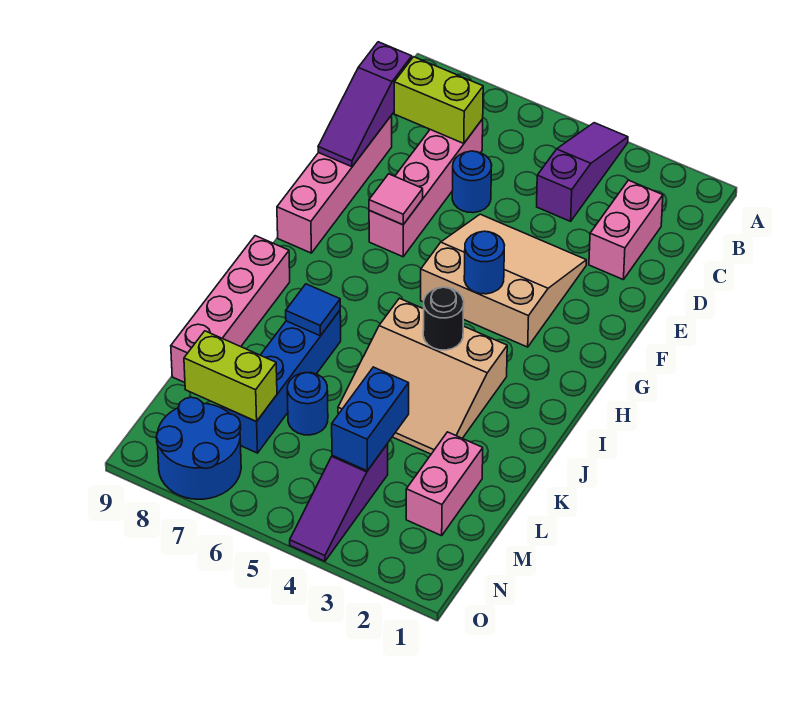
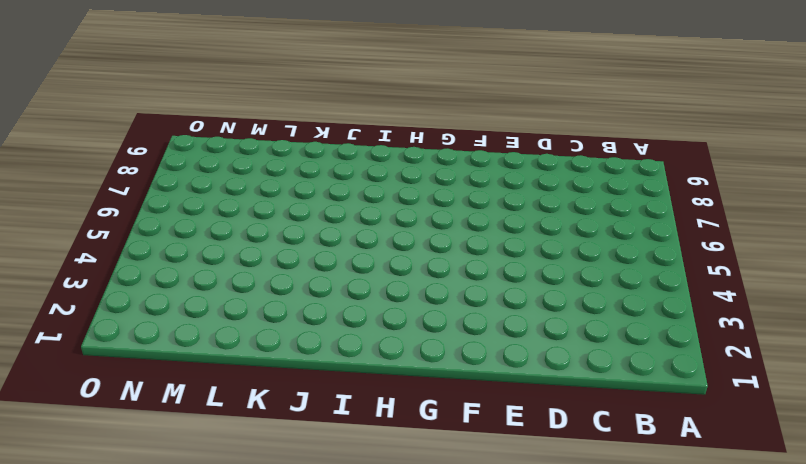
none -> purple 1x3 slope [537,123,628,221]
none -> pink 1x2 brick [589,180,663,280]
none -> pink 1x4 brick [369,119,483,257]

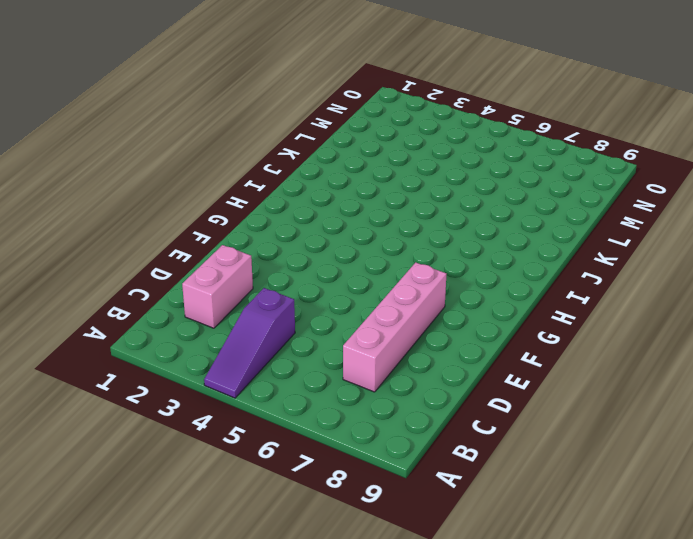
none -> blue 1x1 round brick [452,151,492,213]
none -> pink 1x4 brick [277,115,392,253]
none -> tan 3x3 slope [421,214,586,347]

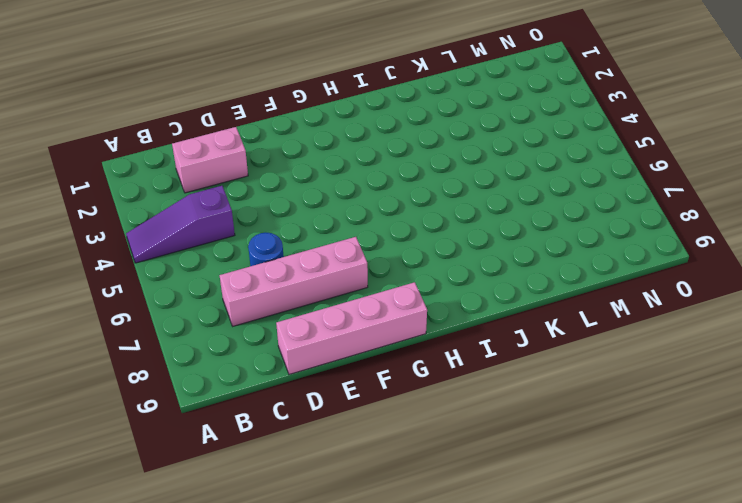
none -> tan 3x3 slope [421,214,586,347]
none -> tan 3x3 slope [338,298,507,454]
none -> pink 1x4 brick [171,236,290,383]

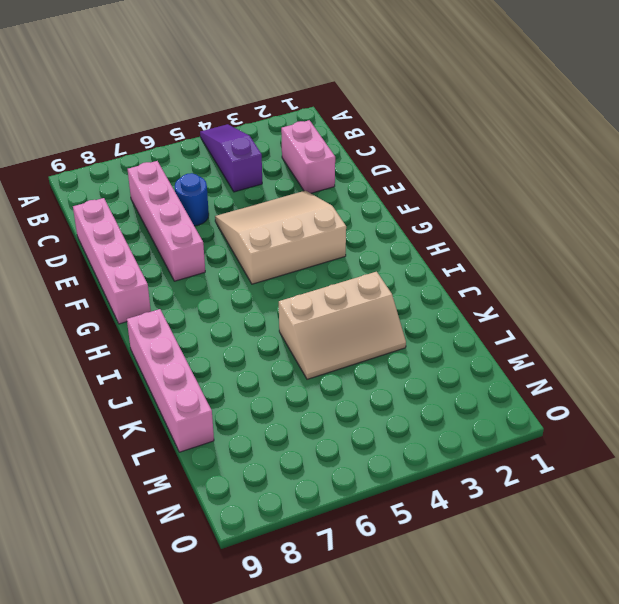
tan 2x3 slope [279,272,406,379] -> tan 3x3 slope [338,298,507,454]
none -> blue 1x4 brick [222,311,341,453]
none -> pink 1x2 brick [406,432,483,536]
none -> blue 1x1 round brick [287,373,328,435]

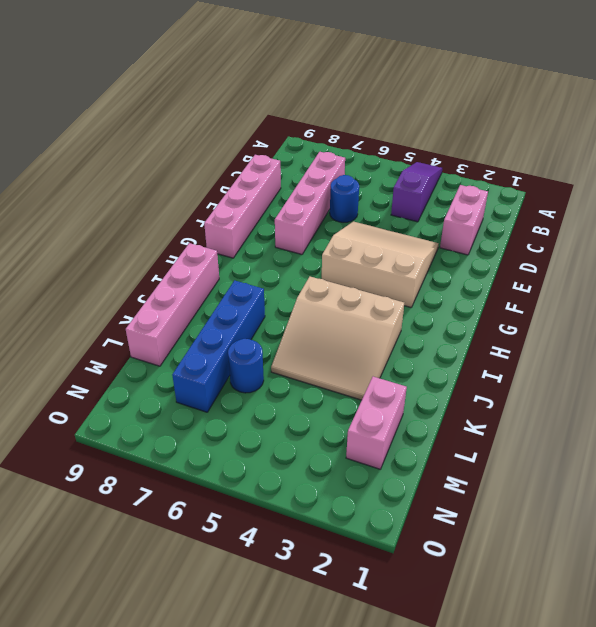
none -> purple 1x3 slope [290,444,388,561]
none -> blue 2x2 round brick [156,397,241,499]
none -> lime 1x2 brick [394,57,483,144]

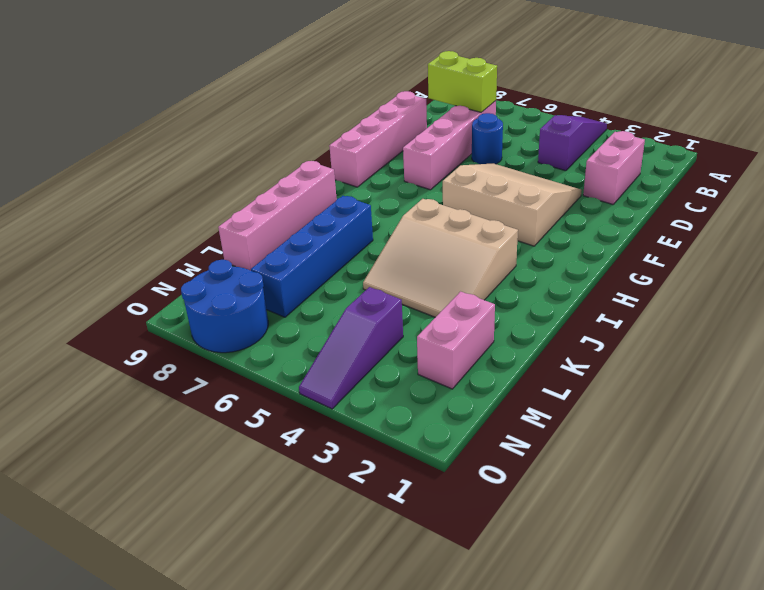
none -> blue 1x1 round brick [287,373,328,435]
none -> purple 1x3 slope [318,42,412,167]
none -> pink 1x1 tile [369,174,423,225]

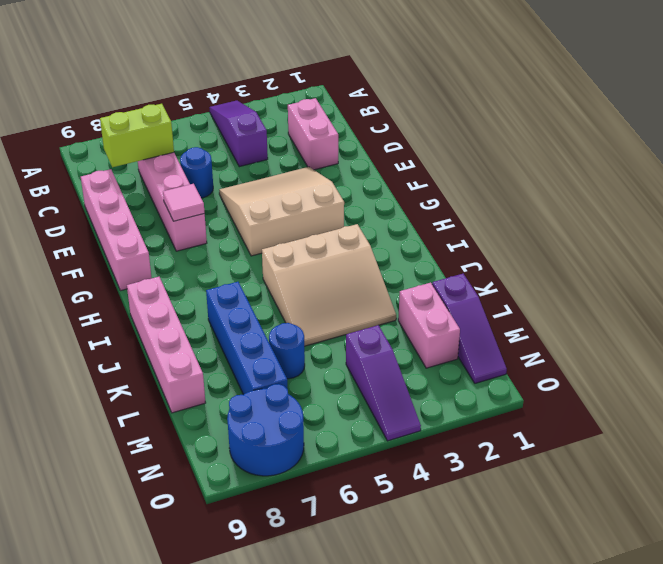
purple 1x3 slope [432,274,507,383] -> purple 1x3 slope moved to [318,42,412,167]
none -> blue 1x1 round brick [464,231,504,294]
none -> black 1x1 round brick [423,287,464,350]
none -> blue 1x1 tile [286,284,340,336]

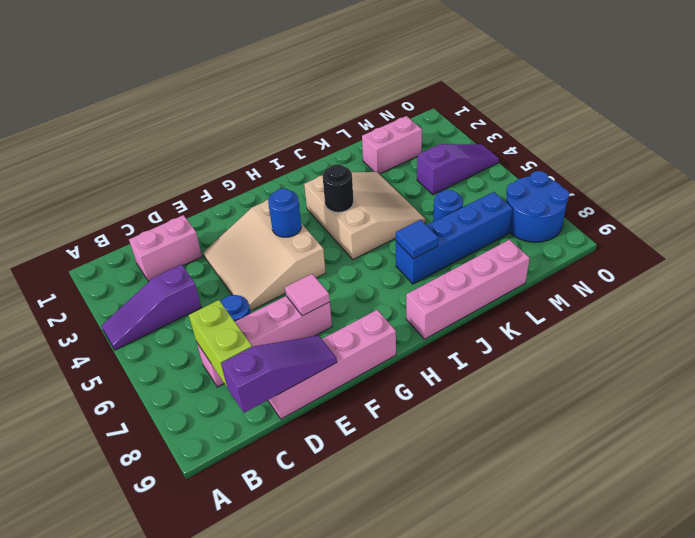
none -> blue 1x2 brick [332,367,409,471]
none -> lime 1x2 brick [184,331,277,422]

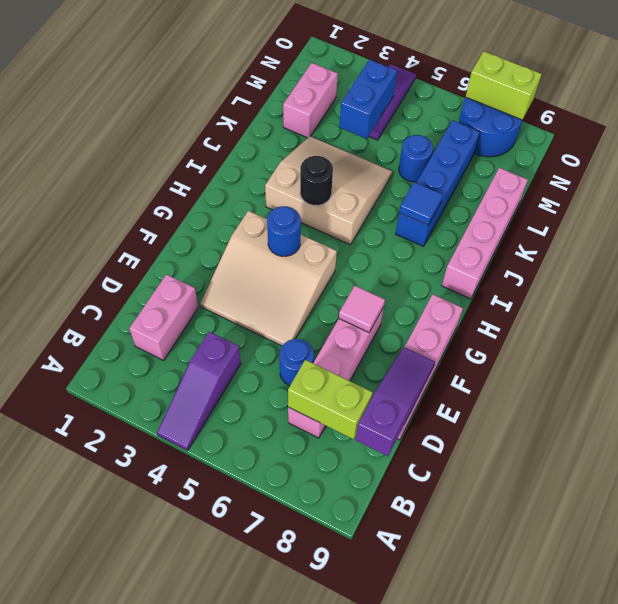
lime 1x2 brick [466,51,542,120] -> lime 1x2 brick moved to [184,331,277,422]

